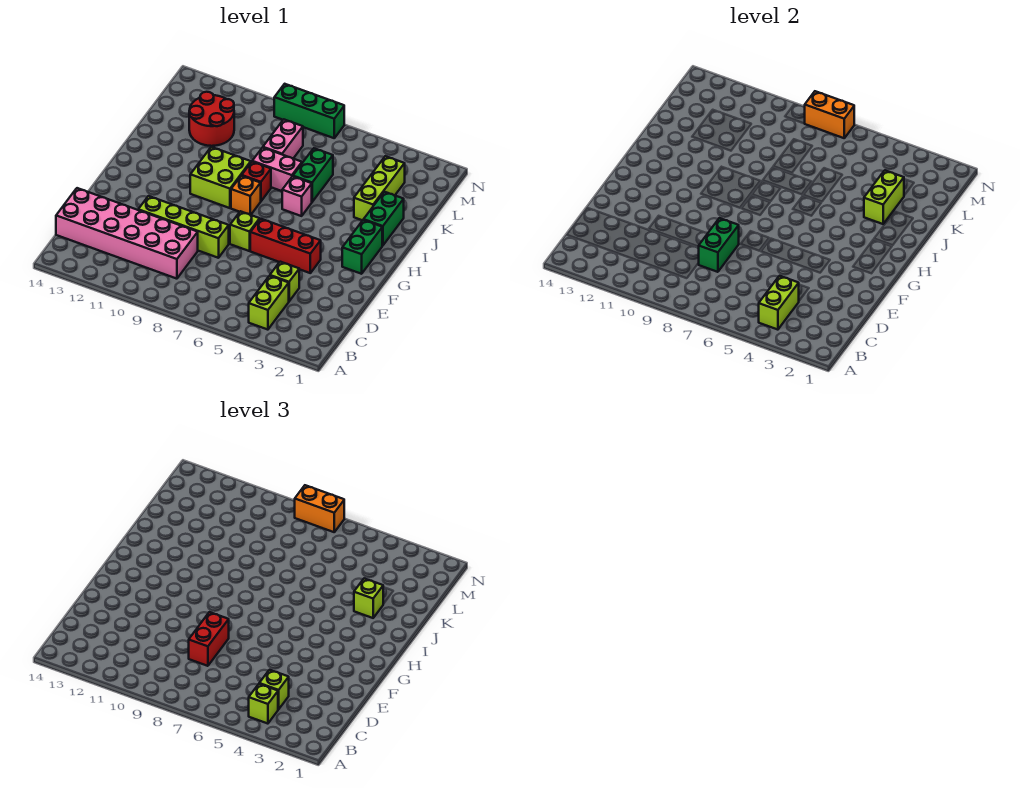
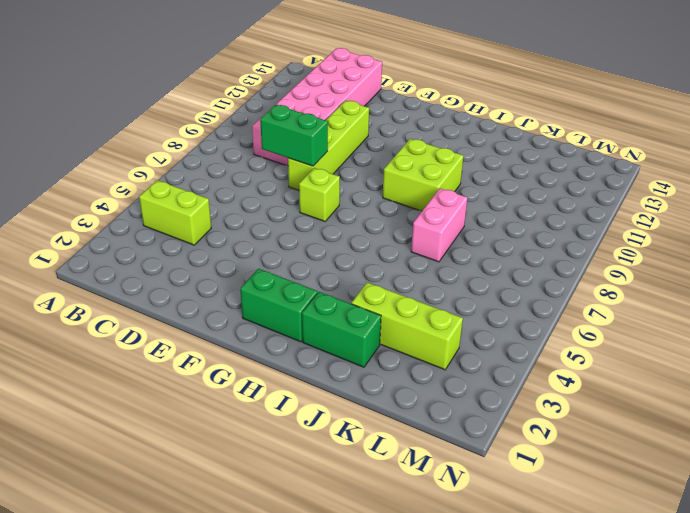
none -> lime 1x1 brick [270,262,299,301]
none -> red 1x3 brick [250,219,321,273]
none -> orange 1x1 brick [231,176,261,215]

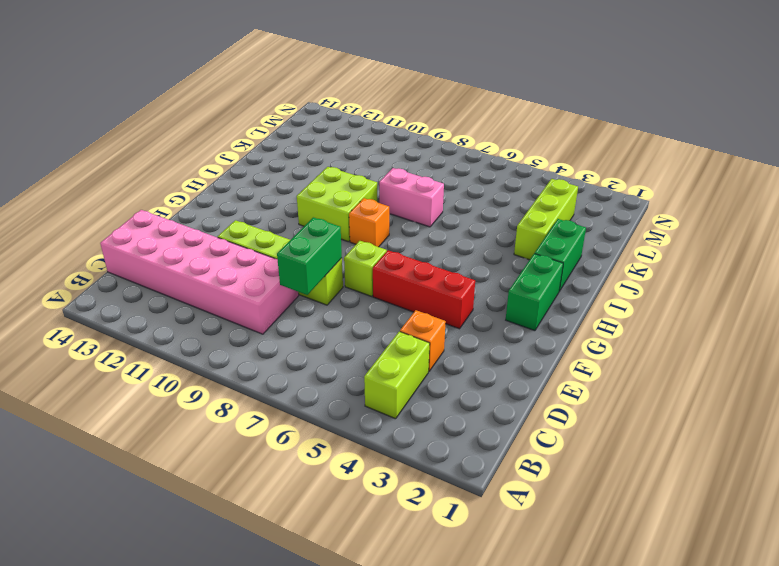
orange 1x1 brick [400,310,446,371] -> lime 1x1 brick [270,262,299,301]
none -> pink 1x1 brick [282,176,312,216]
none -> red 1x1 brick [242,162,271,201]
none -> green 1x2 brick [293,148,333,202]

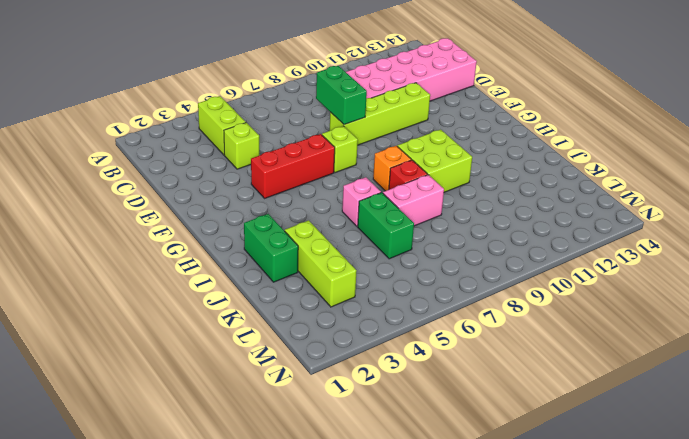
none -> green 1x2 brick [342,220,382,274]
none -> pink 1x2 brick [263,120,303,158]
none -> red 2x2 round brick [189,92,234,146]

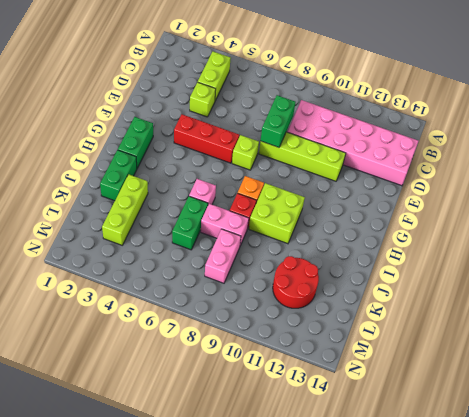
none -> green 1x3 brick [274,84,344,138]
none -> lime 1x2 brick [759,276,799,330]
none -> lime 1x2 brick [864,170,904,224]

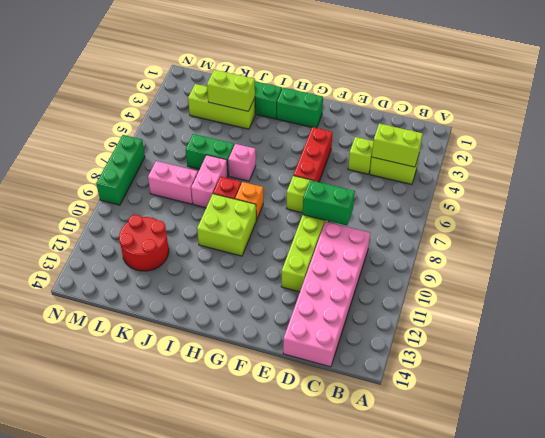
none -> orange 1x2 brick [805,91,854,138]
none -> lime 1x1 brick [249,684,278,724]
none -> lime 1x1 brick [259,670,289,709]

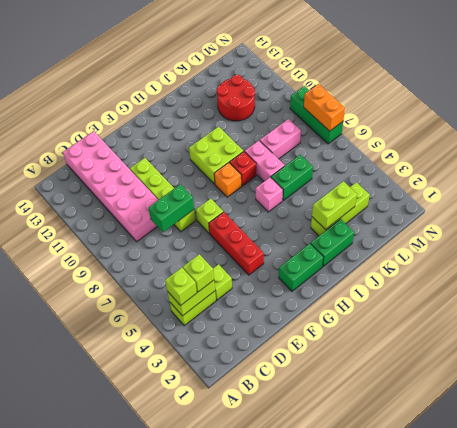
none -> red 1x2 brick [189,612,229,666]
none -> lime 1x1 brick [354,578,383,618]
none -> orange 1x2 brick [295,485,344,532]

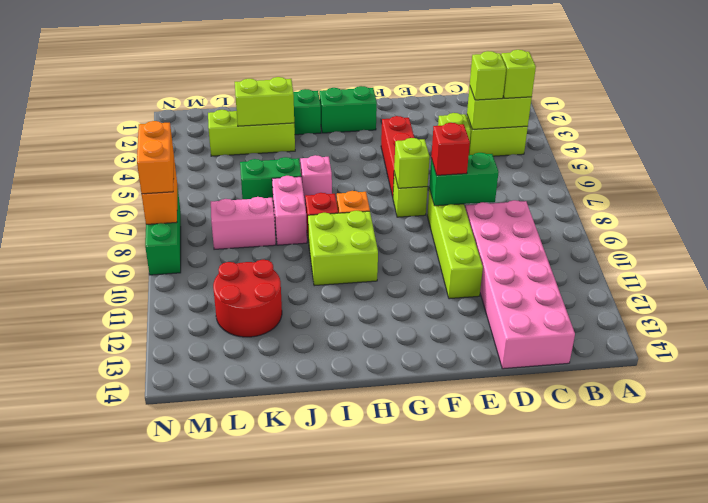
red 1x1 brick [431,123,470,175] -> red 1x2 brick [189,612,229,666]
lime 1x1 brick [394,138,430,188] -> lime 1x1 brick moved to [354,578,383,618]

